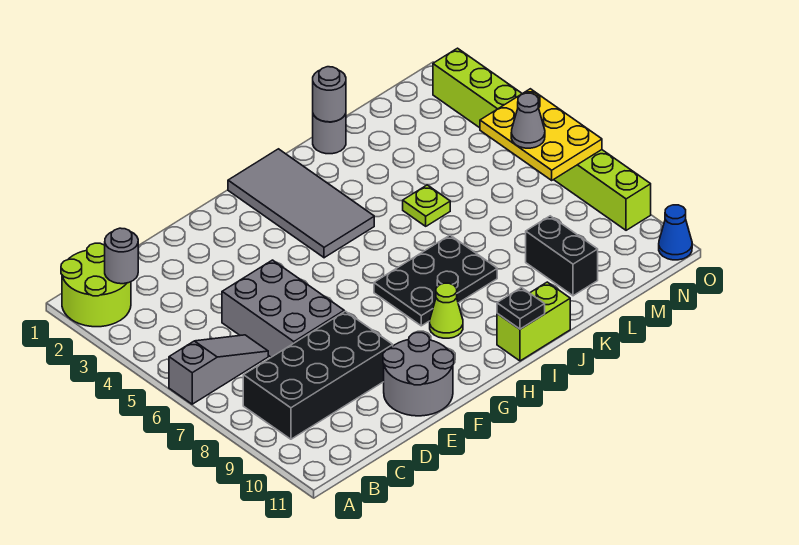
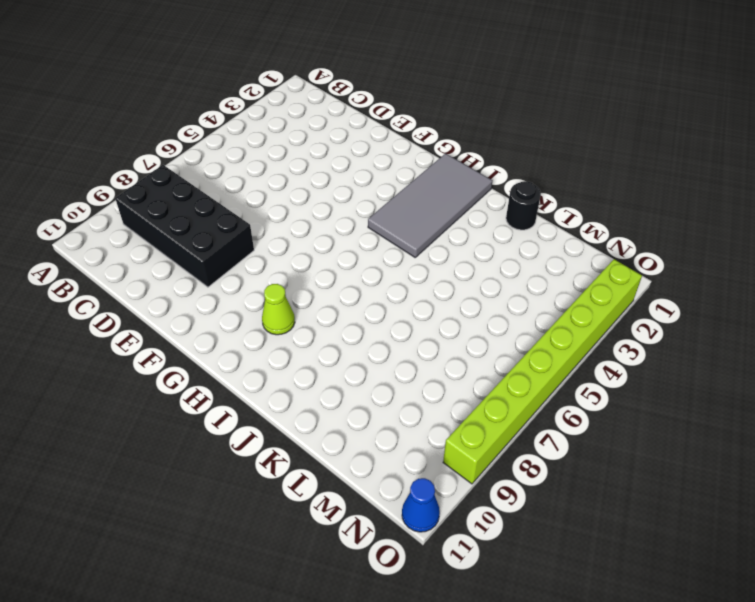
black 1x1 round brick [506,181,541,230] -> grey 1x1 round brick [313,114,346,154]
none -> lime 2x2 round brick [61,243,131,327]
none -> grey 1x3 slope [169,335,268,404]
none -> grey 2x3 brick [222,260,344,357]

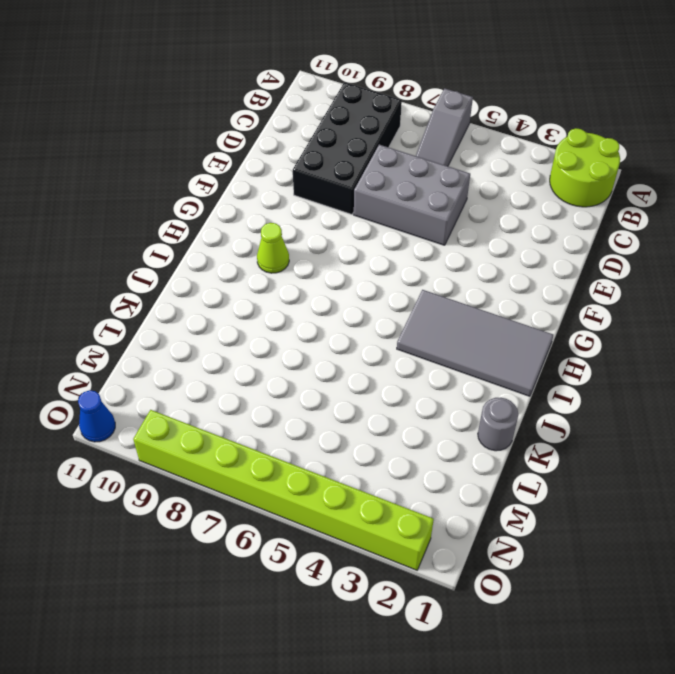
none -> grey 2x2 round brick [383,333,454,416]
none -> black 2x3 plate [374,235,497,326]
none -> lime 1x2 brick [497,282,570,361]

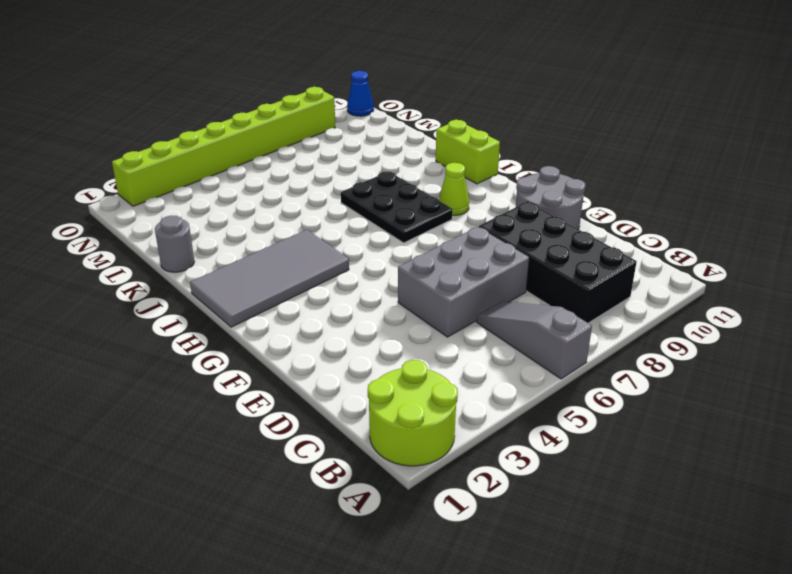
none -> lime 1x1 plate [403,185,450,226]
none -> black 1x2 brick [526,216,598,296]
none -> grey 1x1 round brick [105,228,138,284]

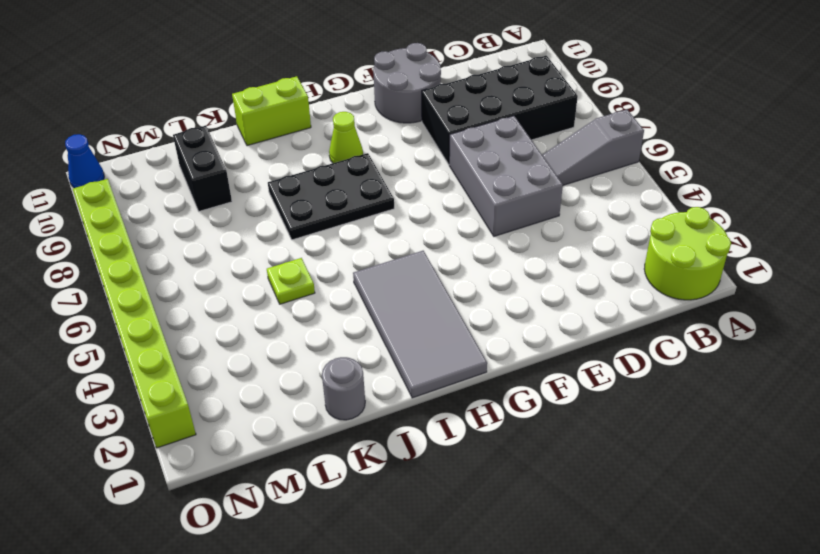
none -> grey 1x1 round brick [105,228,138,284]
none -> black 1x1 plate [497,288,545,329]
none -> grey 1x1 round brick [313,67,346,122]

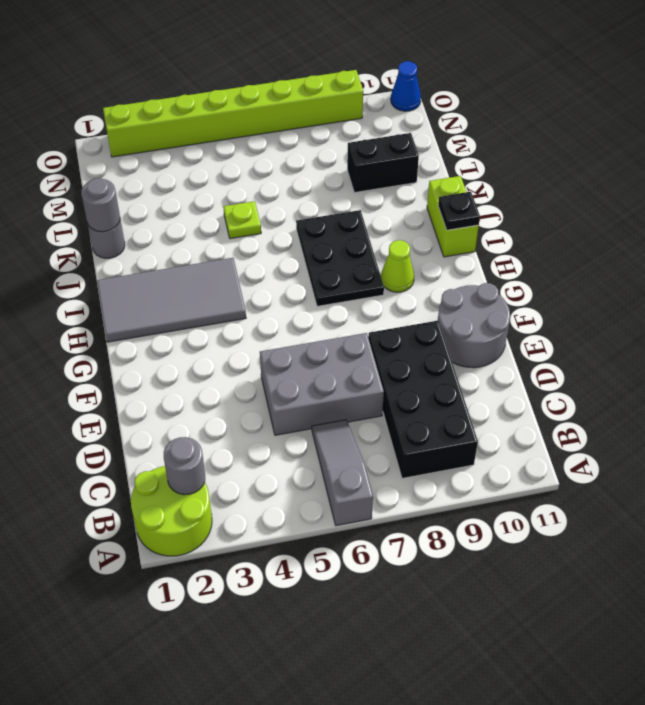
none -> yellow 2x3 plate [480,89,602,180]
none -> grey 1x1 cone [511,93,545,148]

